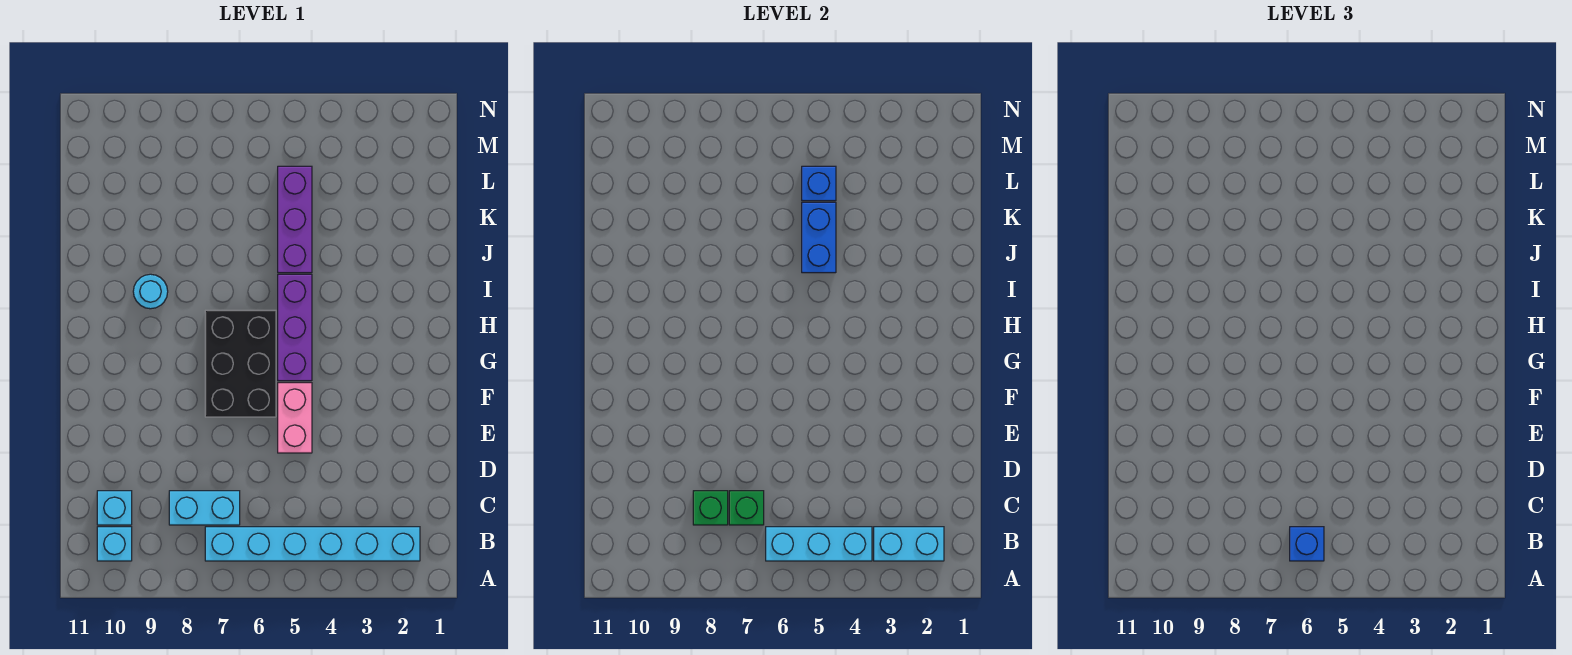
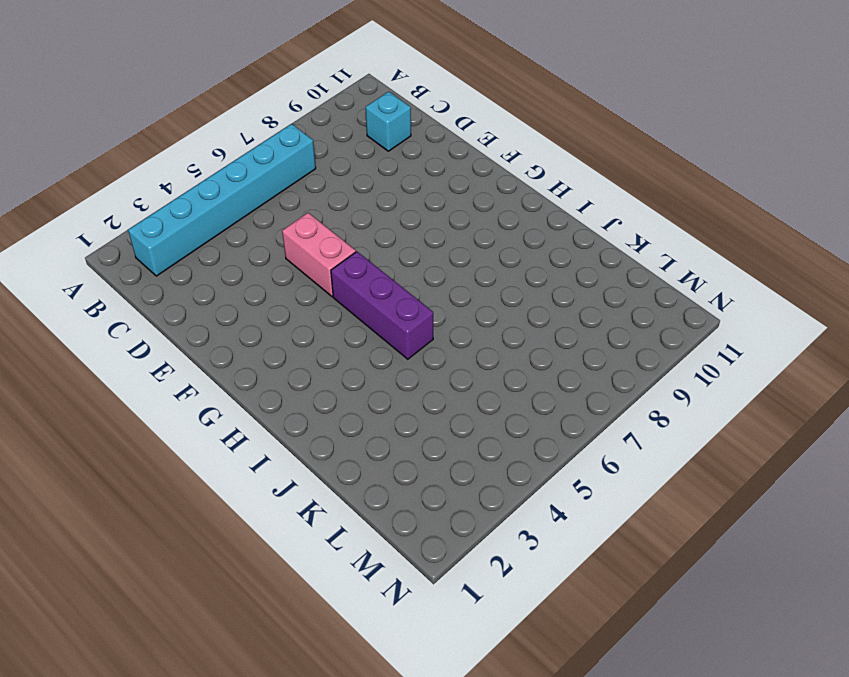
none -> cyan 1x1 brick [97,527,132,561]
none -> cyan 1x2 brick [169,491,240,525]
none -> black 2x3 brick [205,310,276,417]

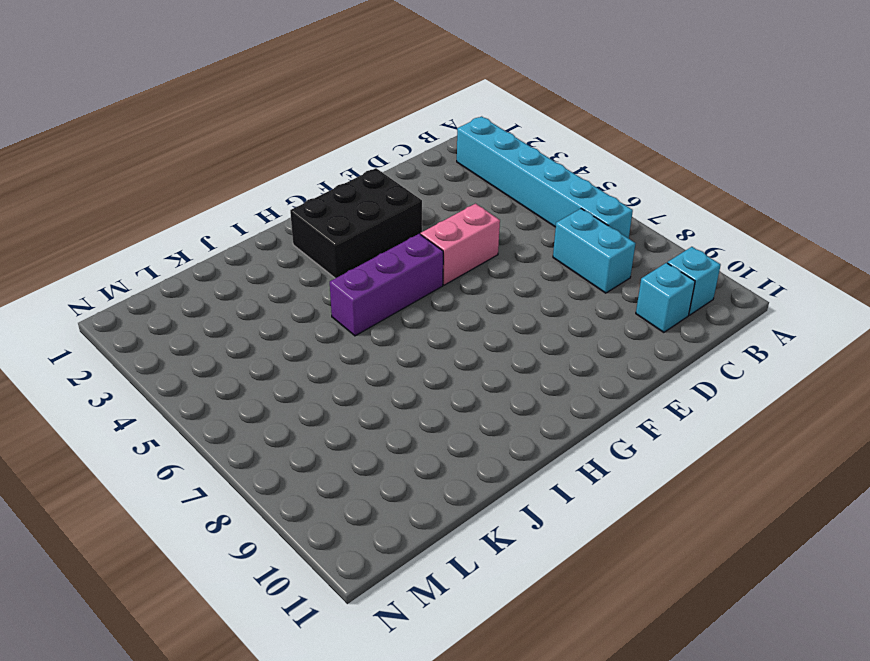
black 2x3 brick [290,168,422,278] -> black 2x3 brick moved to [205,310,276,417]
none -> cyan 1x1 round brick [133,274,168,309]
none -> purple 1x3 brick [278,166,312,273]
none -> cyan 1x2 brick [874,527,944,561]

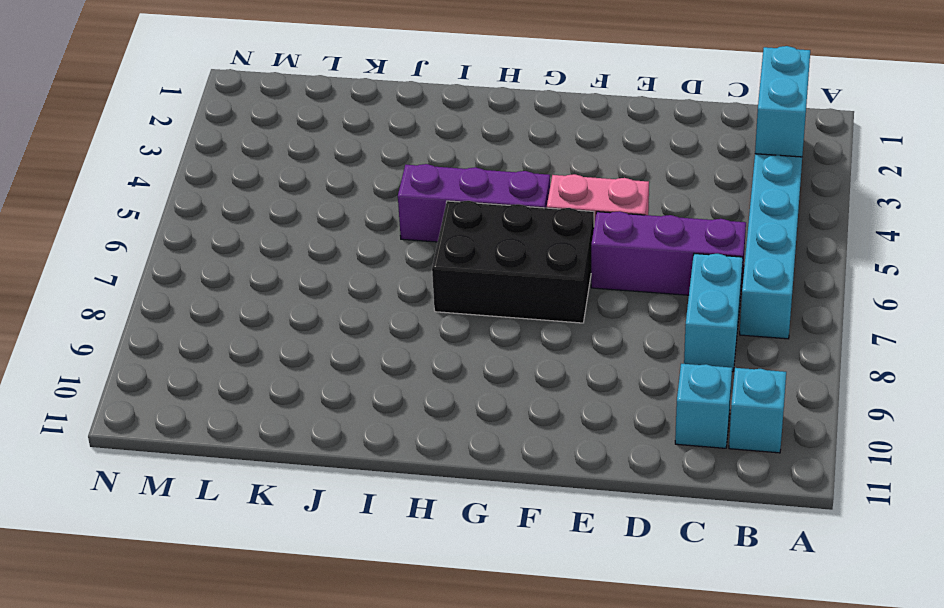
purple 1x3 brick [591,211,746,295] -> purple 1x3 brick moved to [278,166,312,273]
none -> cyan 1x1 round brick [133,274,168,309]
none -> cyan 1x3 brick [766,527,872,561]
none -> green 1x1 brick [729,491,764,525]

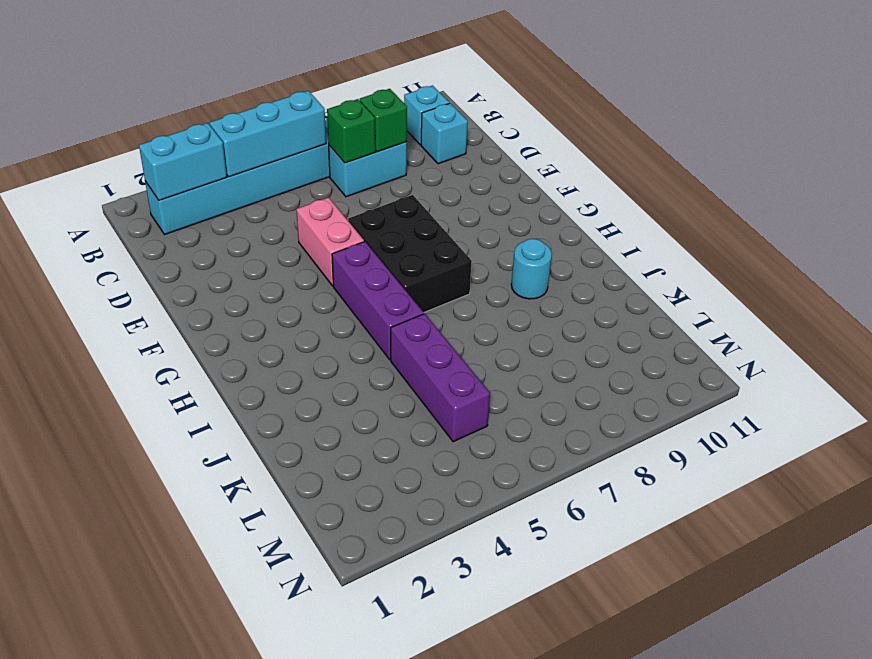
none -> blue 1x2 brick [802,202,836,273]
none -> blue 1x1 brick [802,166,836,201]
none -> blue 1x1 brick [1290,527,1324,561]

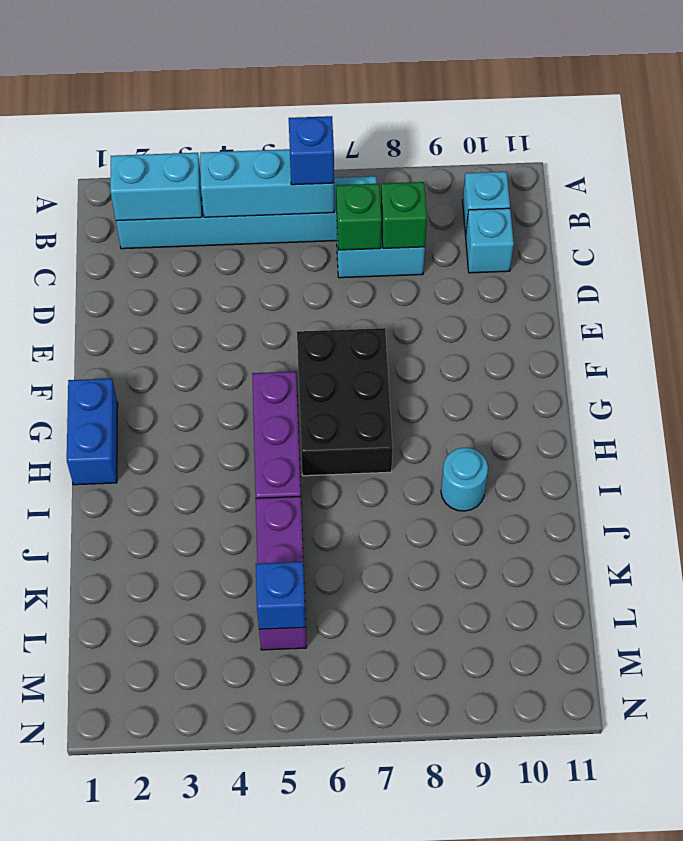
blue 1x2 brick [67,379,118,485] -> blue 1x2 brick moved to [802,202,836,273]
none -> pink 1x2 brick [278,383,312,453]

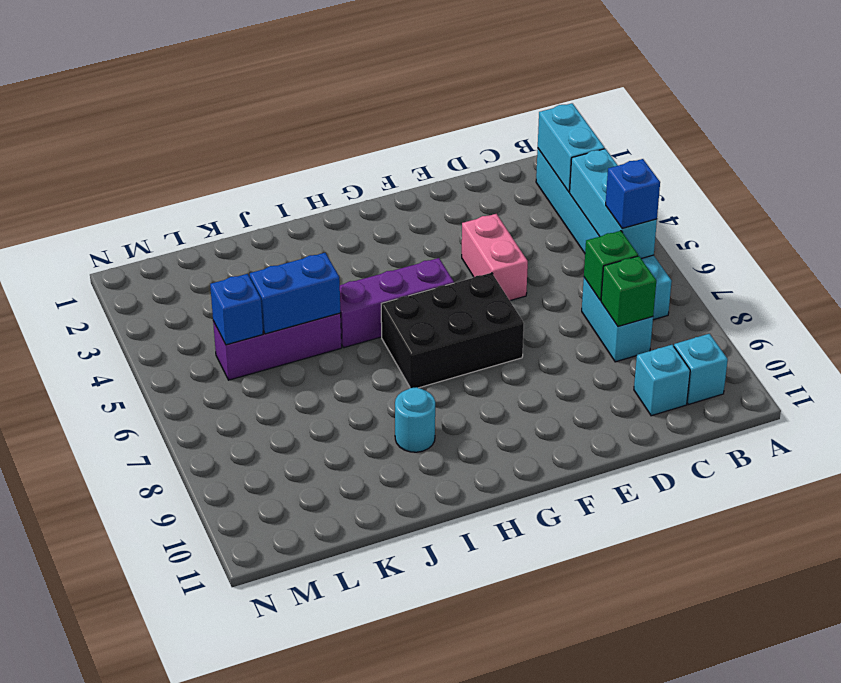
pink 1x2 brick [462,214,528,301] -> pink 1x2 brick turned to [278,383,312,453]

